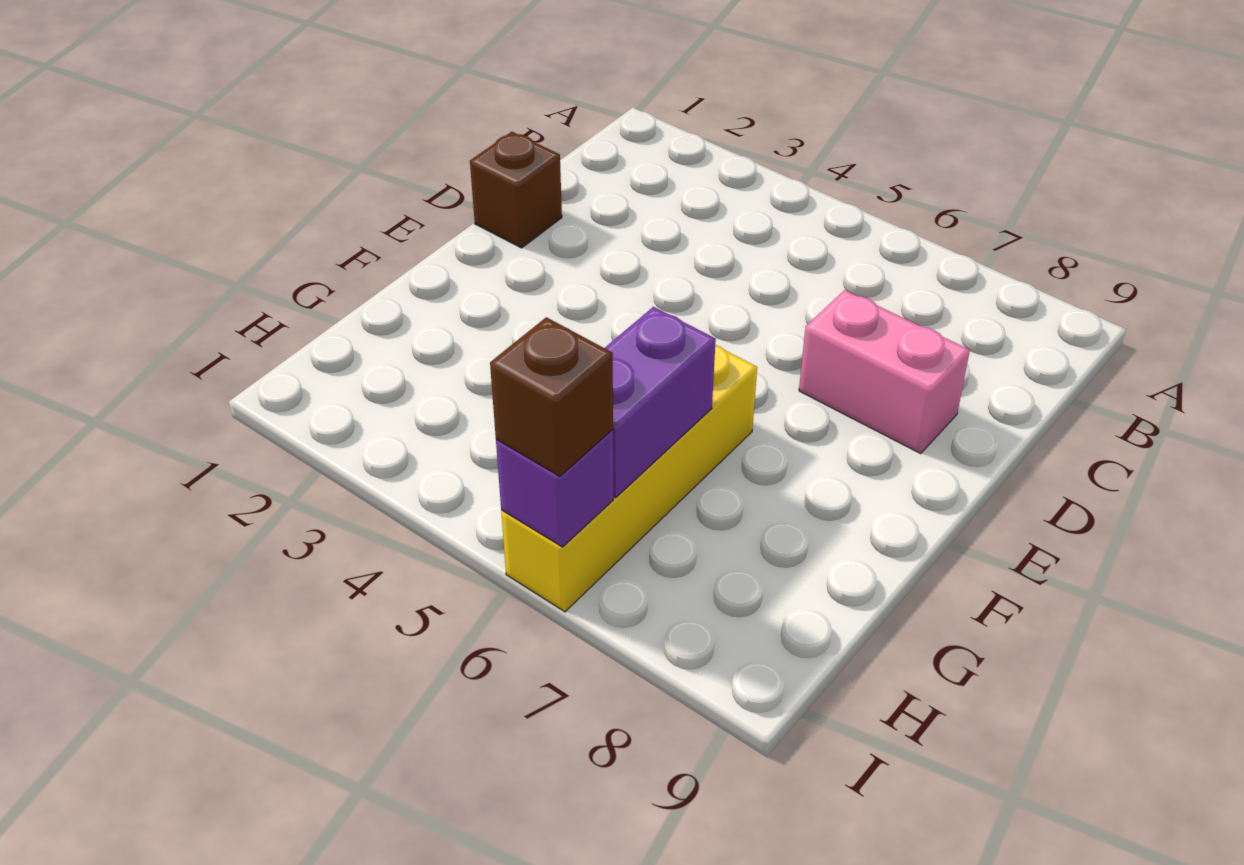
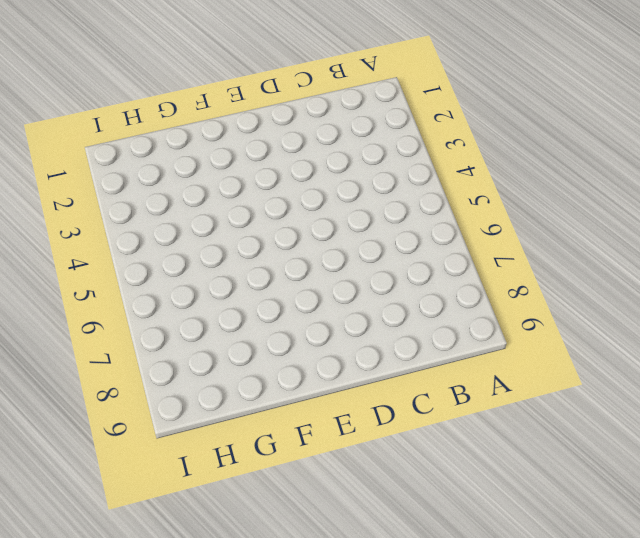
none -> brown 1x1 brick [470,132,562,248]
none -> pink 1x2 brick [799,290,970,454]

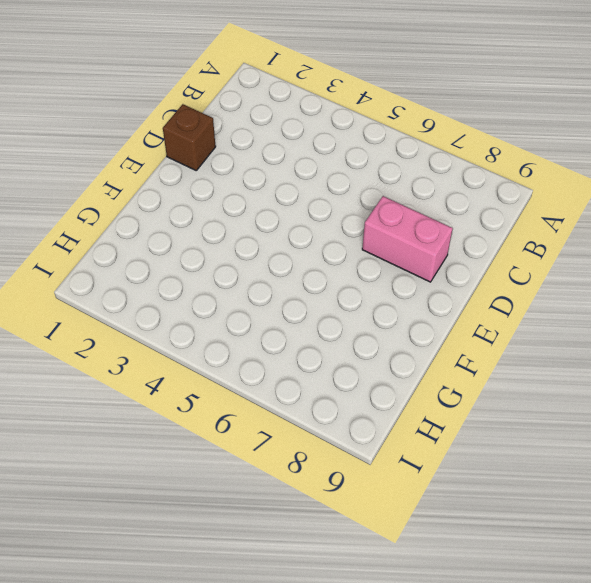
none -> yellow 1x4 brick [501,345,757,612]
none -> purple 1x2 brick [605,307,716,497]

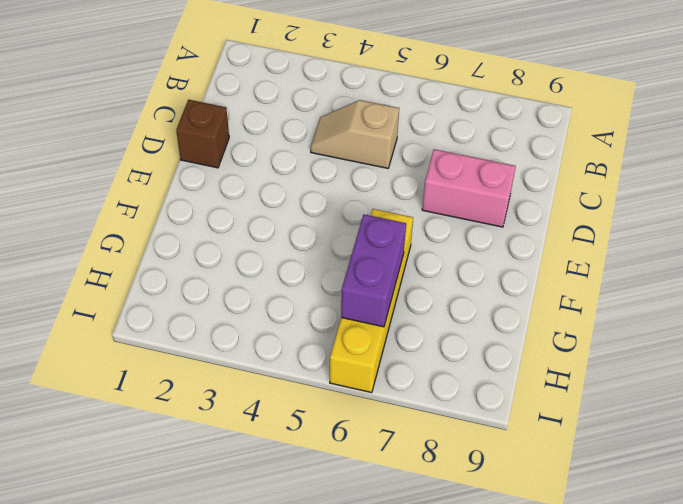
tan 1x2 slope [310,100,399,168] -> none
none -> purple 1x1 brick [496,430,613,547]
none -> brown 1x1 brick [490,317,613,476]

